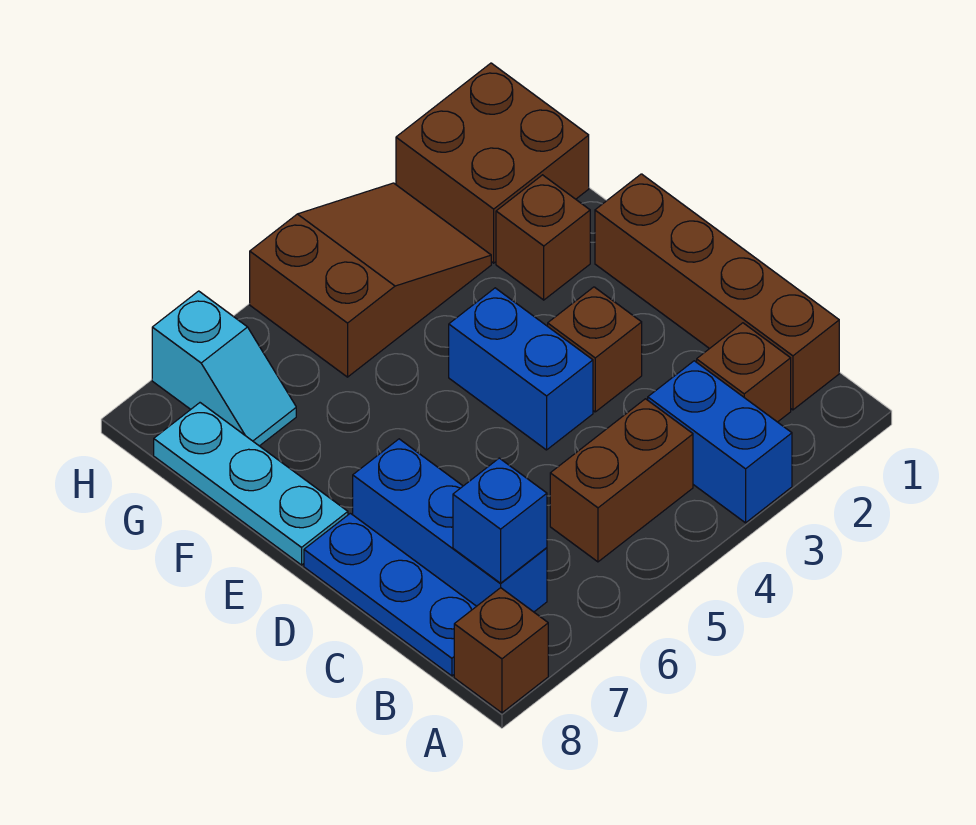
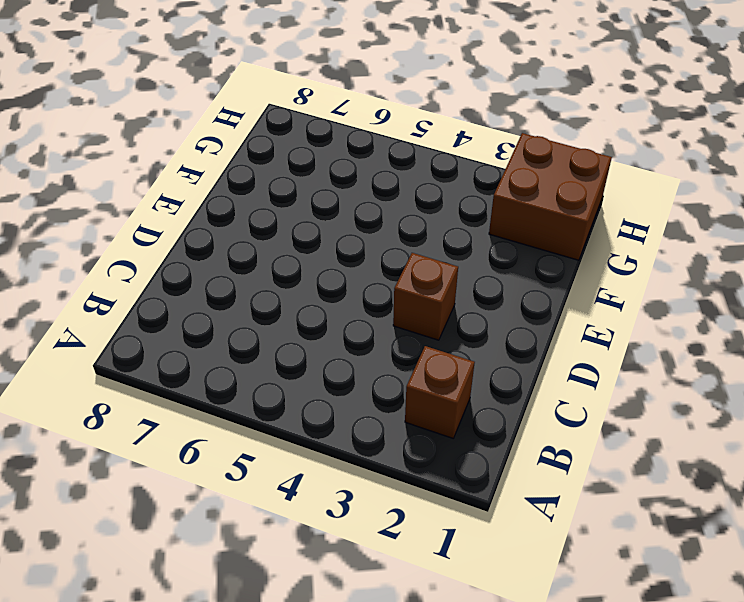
none -> blue 1x2 brick [648,361,792,523]
none -> brown 1x1 brick [454,588,548,713]
none -> brown 1x4 brick [595,174,839,410]

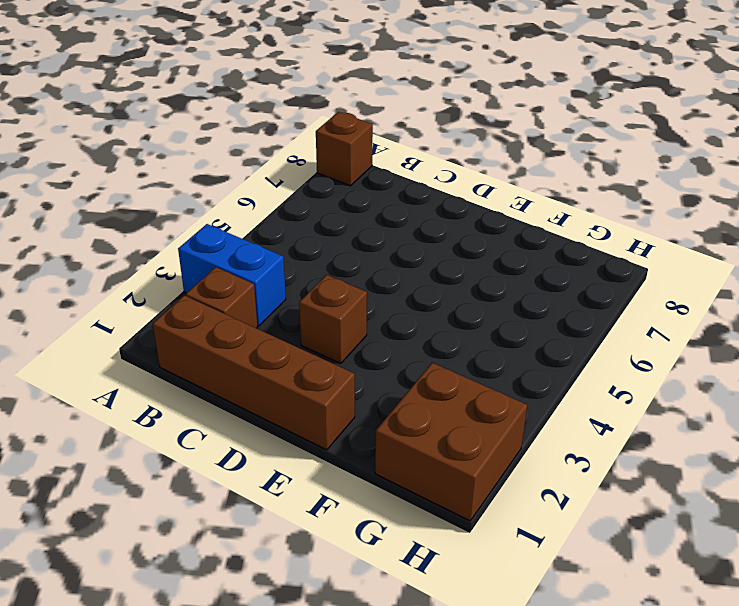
none -> brown 1x2 brick [550,399,693,562]
none -> blue 1x3 brick [353,439,547,612]
none -> blue 1x3 plate [304,513,476,676]

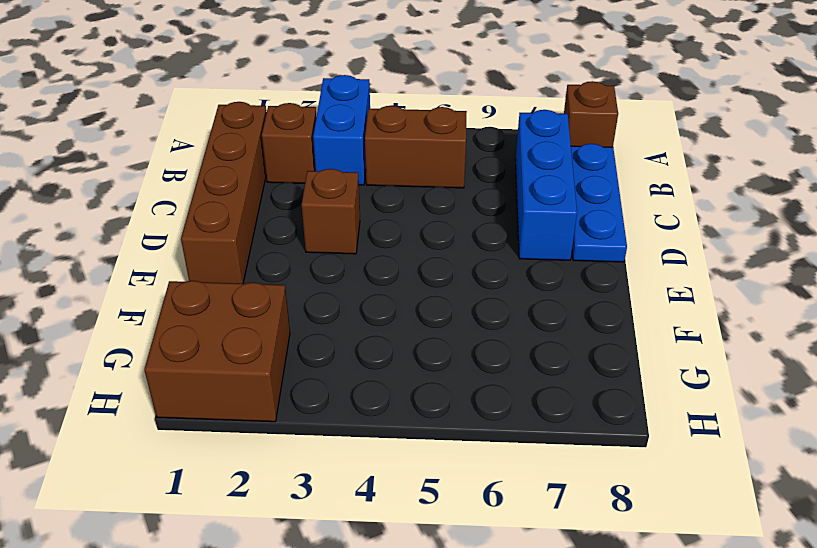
none -> blue 1x2 brick [449,288,593,450]
none -> cyan 1x3 plate [154,403,348,565]
none -> brown 1x1 brick [496,175,590,300]

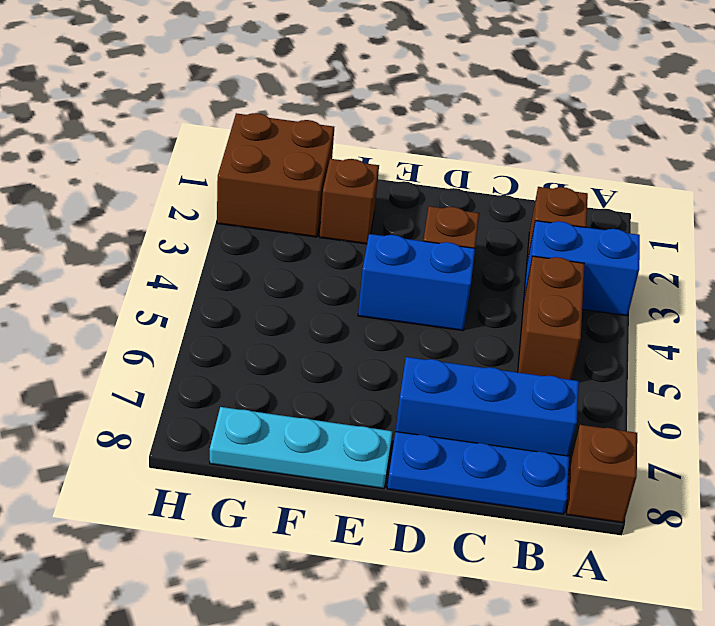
none -> brown 1x4 brick [595,174,839,410]
none -> brown 2x3 slope [250,183,491,377]
none -> cyan 1x2 slope [152,291,296,446]

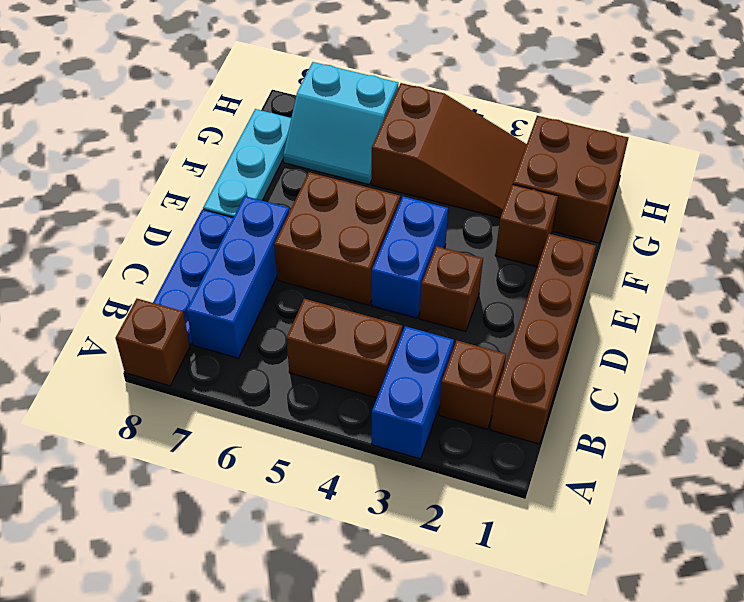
brown 2x2 brick [274,172,400,305] -> none
cyan 2x2 slope [283,62,398,184] -> cyan 1x2 slope [152,291,296,446]
none -> blue 1x1 brick [453,458,547,583]

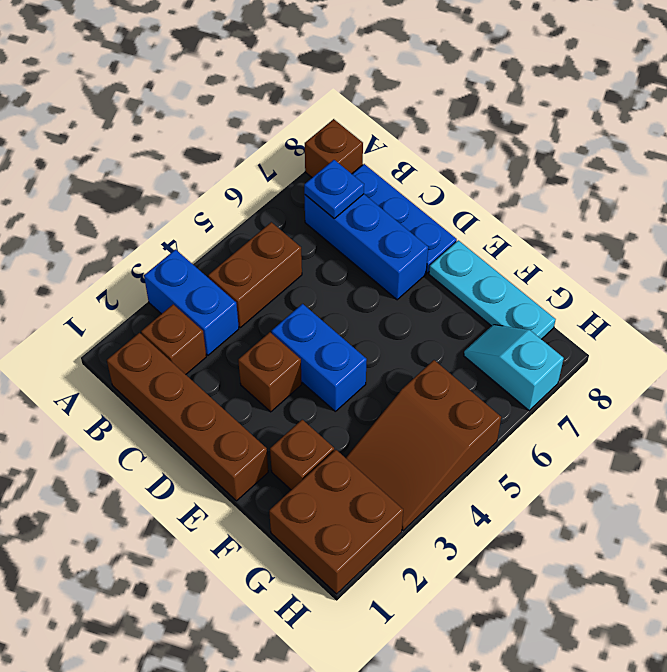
blue 1x1 plate [304,160,364,218] -> blue 1x1 brick [453,458,547,583]

